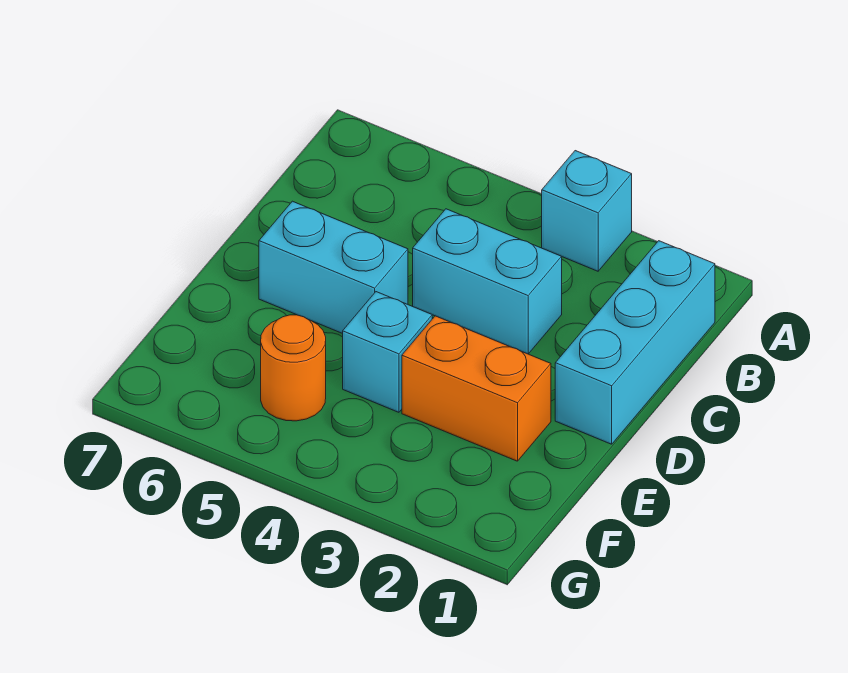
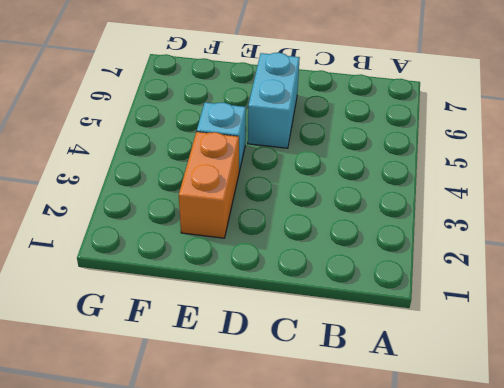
none -> cyan 1x1 brick [542,151,632,271]
none -> cyan 1x3 brick [555,241,715,444]

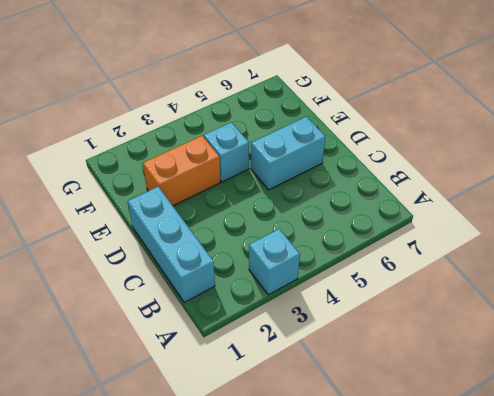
none -> cyan 1x2 brick [413,209,562,354]
none -> orange 1x1 round brick [261,315,326,421]

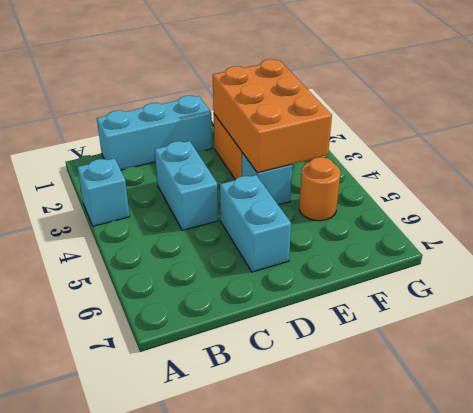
orange 2x3 brick [213,59,332,173] -> none

